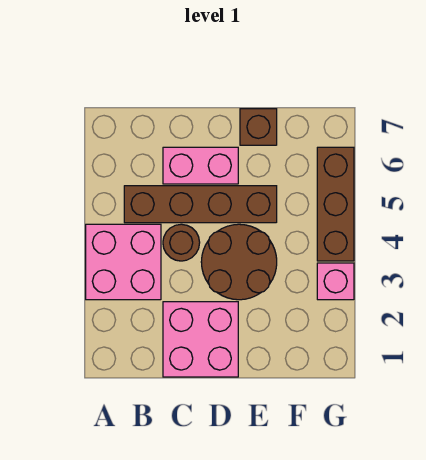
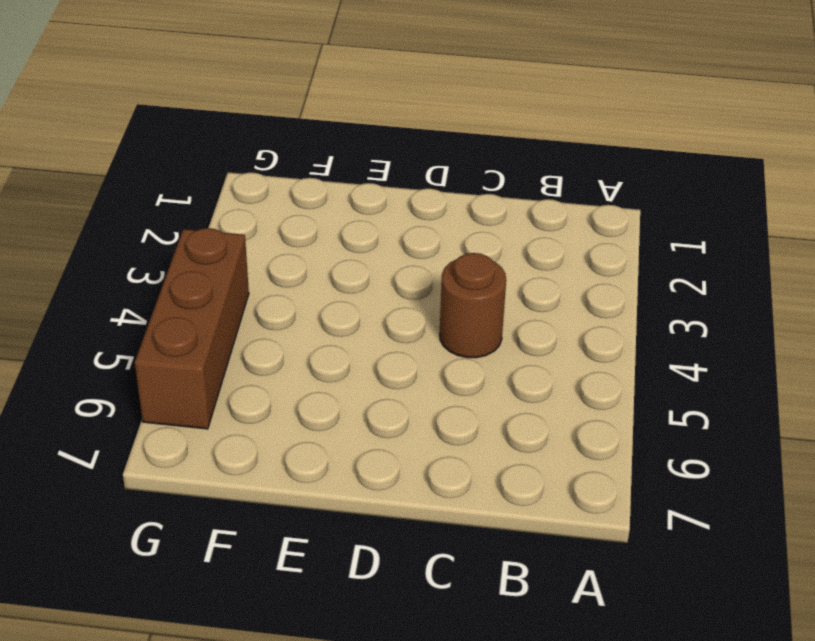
none -> pink 2x2 brick [86,224,161,300]
none -> brown 1x4 brick [124,186,277,223]

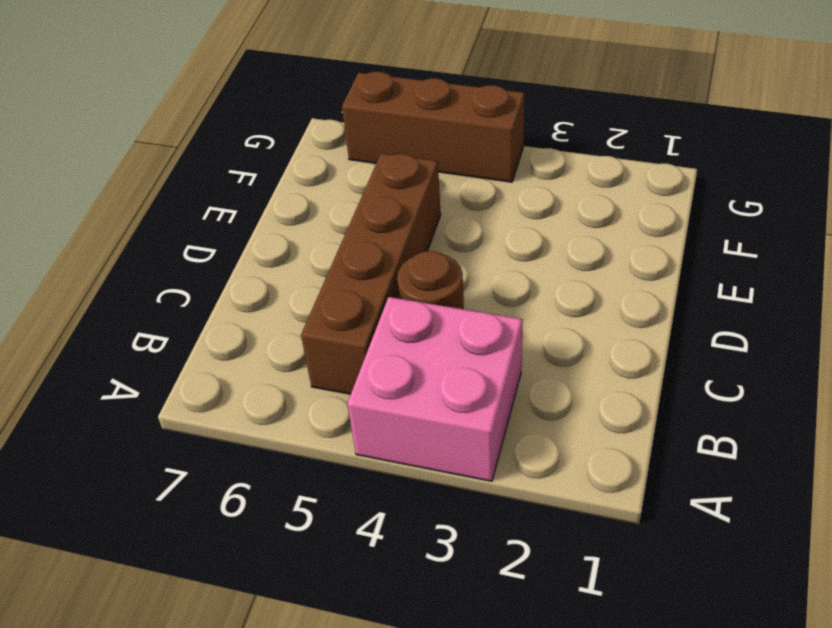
none -> pink 2x2 brick [163,302,238,377]
none -> pink 1x2 brick [163,147,238,184]

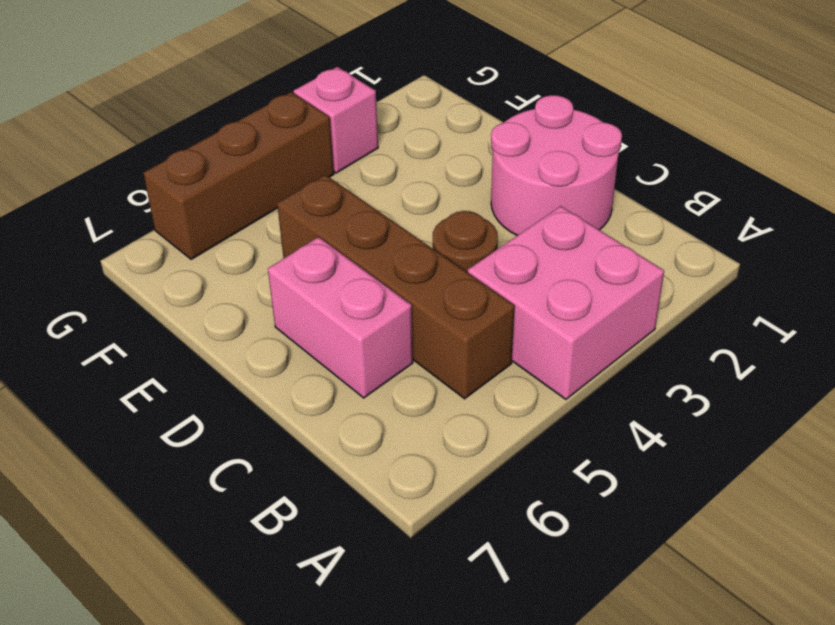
pink 2x2 round brick [491,95,622,235] -> pink 2x2 brick [163,302,238,377]
none -> brown 2x2 round brick [201,224,277,300]
none -> brown 1x1 brick [240,109,277,145]

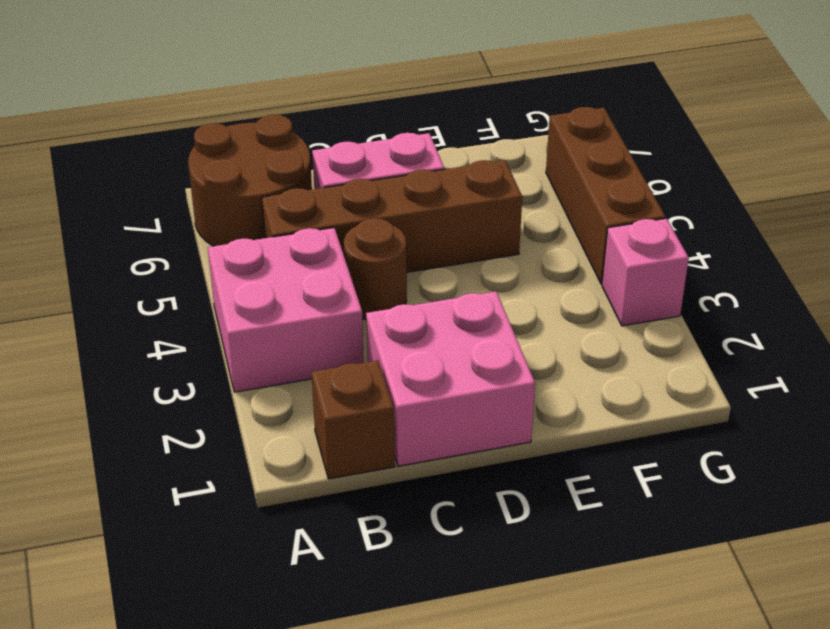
brown 2x2 round brick [188,115,312,246] -> brown 2x2 round brick moved to [201,224,277,300]
brown 1x1 brick [312,360,395,479] -> brown 1x1 brick moved to [240,109,277,145]

